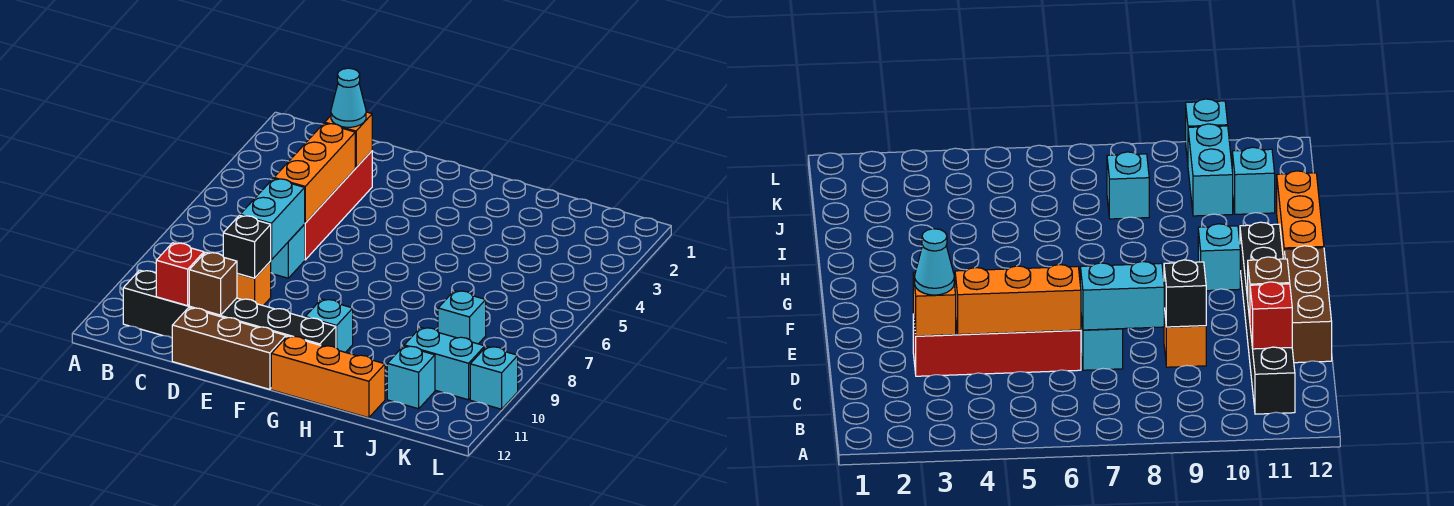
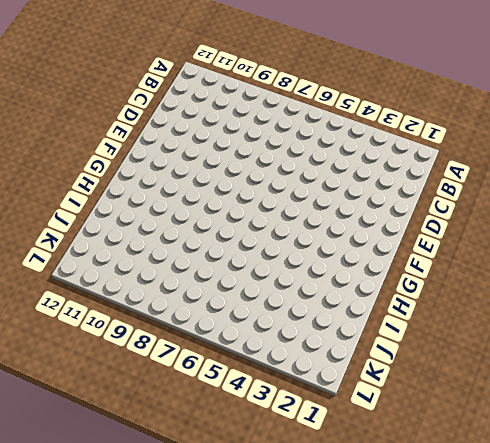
none -> black 1x6 brick [123,270,336,348]
none -> red 1x4 brick [304,151,372,260]
none -> cyan 1x1 brick [270,225,305,278]

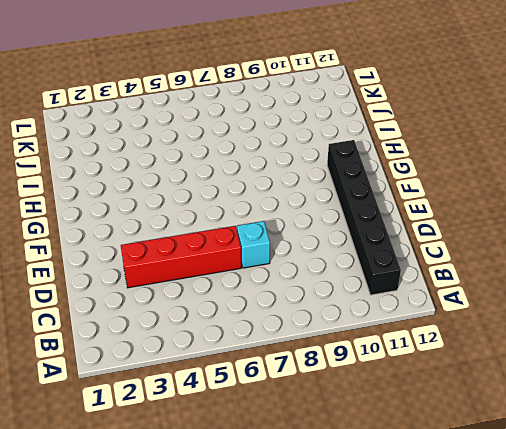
none -> orange 1x1 brick [237,262,271,306]
none -> brown 1x3 brick [172,308,286,389]
none -> cyan 1x1 brick [305,299,353,352]

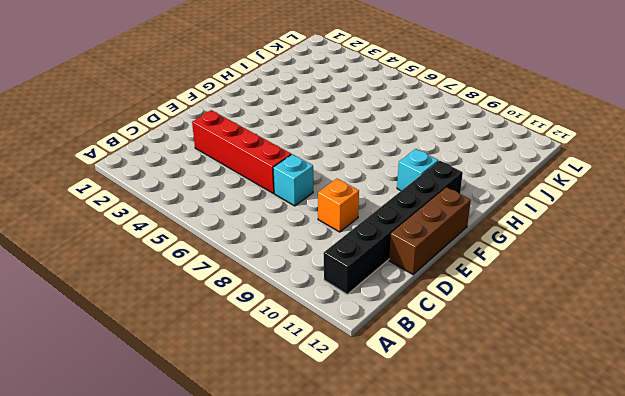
none -> orange 1x3 brick [271,336,385,418]
none -> cyan 1x1 brick [438,291,486,344]
none -> cyan 1x2 brick [404,327,485,400]

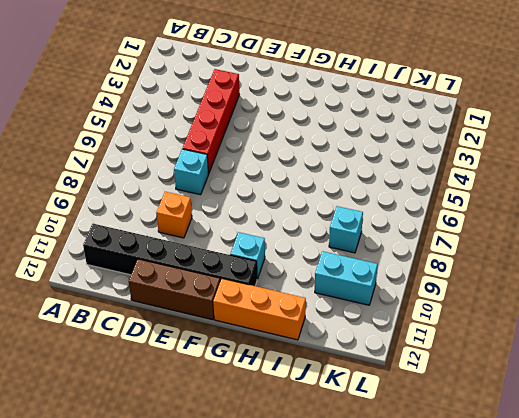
none -> cyan 1x1 brick [387,346,435,409]
none -> cyan 1x1 brick [470,346,518,409]
none -> red 1x1 brick [156,243,204,306]

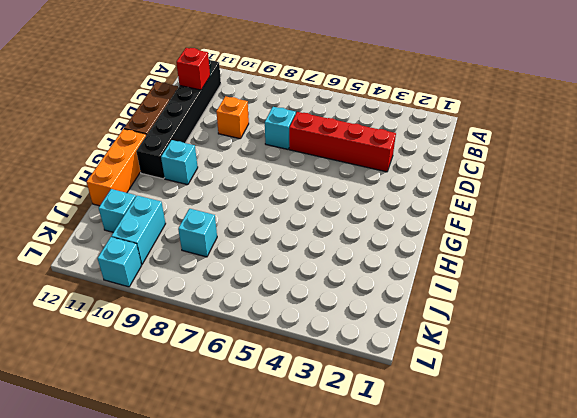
none -> orange 1x1 brick [325,112,372,168]
none -> orange 1x3 brick [274,123,355,223]
none -> cyan 1x2 brick [240,179,305,260]

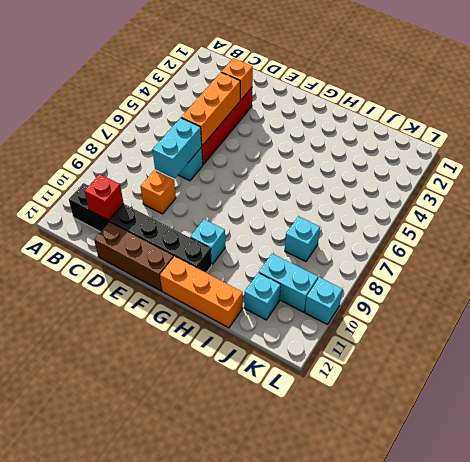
none -> black 1x1 brick [223,215,271,278]
none -> brown 1x1 brick [189,252,237,315]
none -> cyan 1x1 cone [331,68,366,127]

